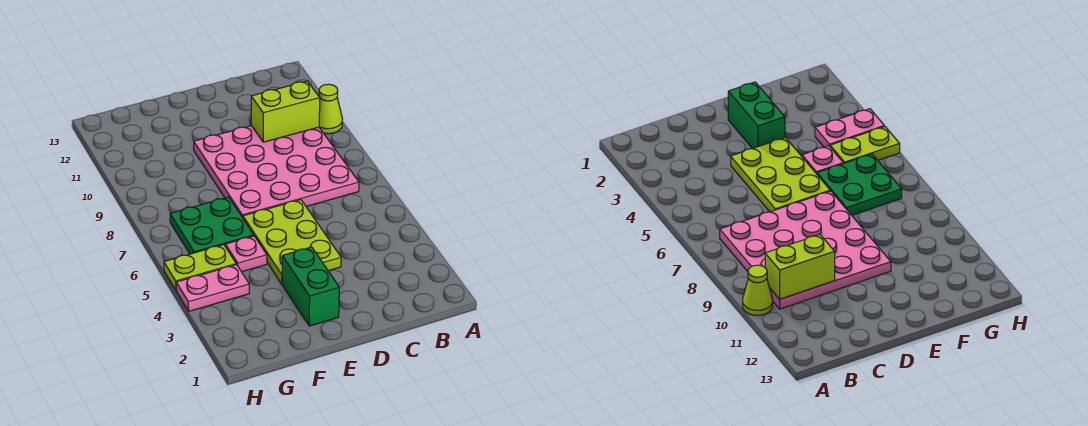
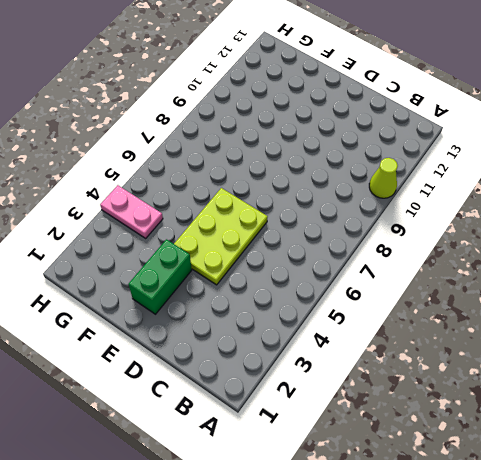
none -> pink 4x4 plate [194,126,359,218]
none -> pink 1x1 plate [225,236,267,272]

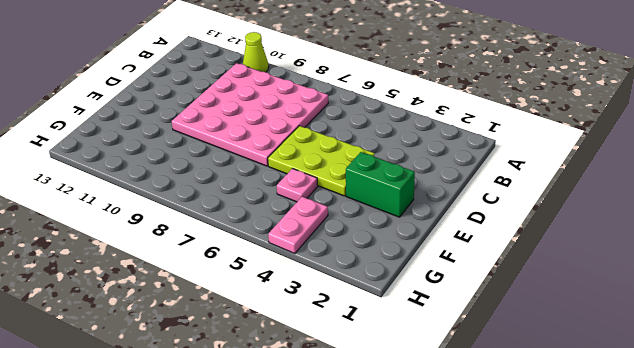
none -> green 2x2 plate [170,197,254,254]
none -> lime 1x2 plate [164,245,236,291]

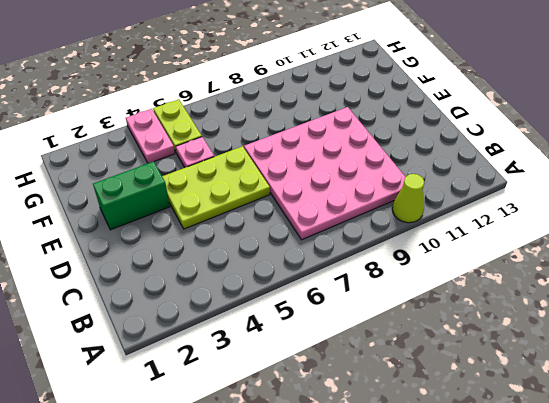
none -> green 2x2 plate [170,197,254,254]
none -> lime 1x2 brick [251,81,320,142]

